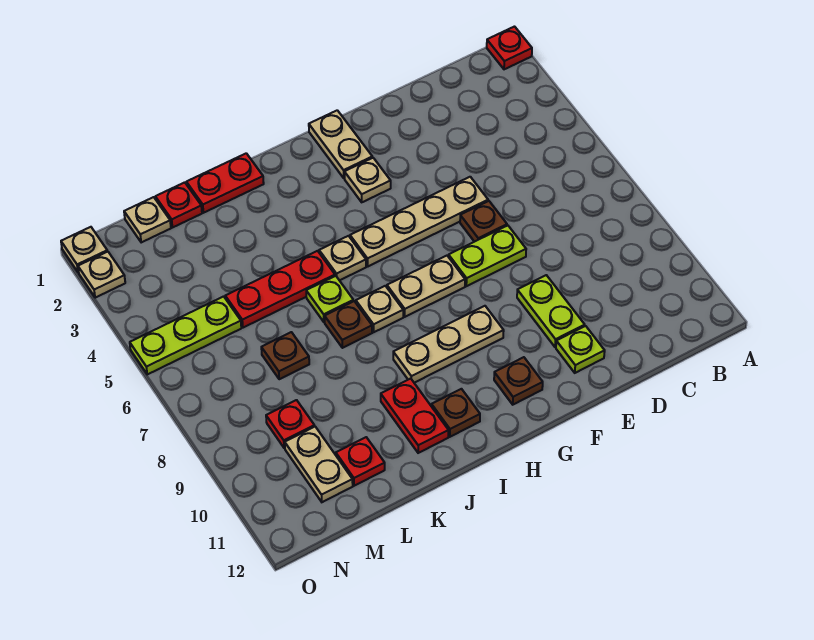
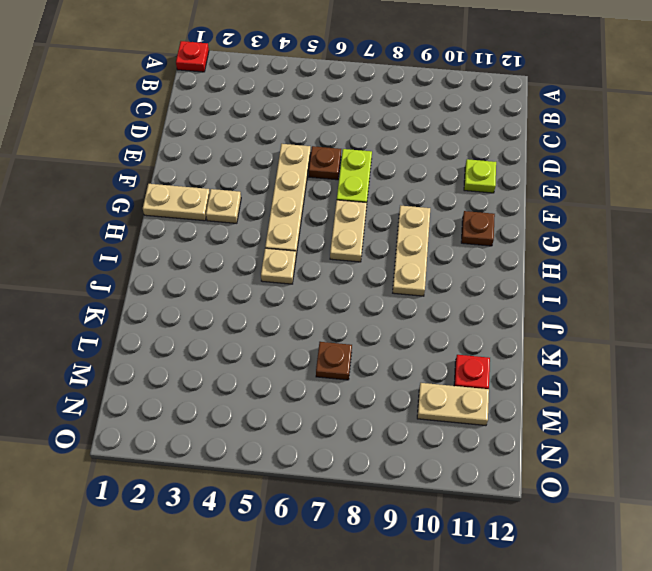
none -> lime 1x2 plate [517,275,585,347]
none -> tan 1x1 plate [356,286,403,332]
none -> brown 1x1 plate [432,389,480,437]

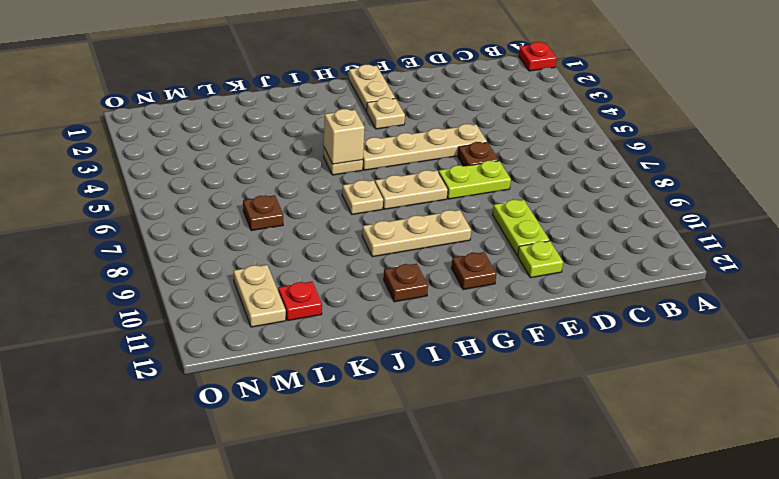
tan 1x1 brick [324,109,365,164] -> none
none -> red 1x2 plate [186,153,264,213]
none -> red 1x3 plate [225,251,335,328]
none -> lime 1x1 plate [306,276,353,322]

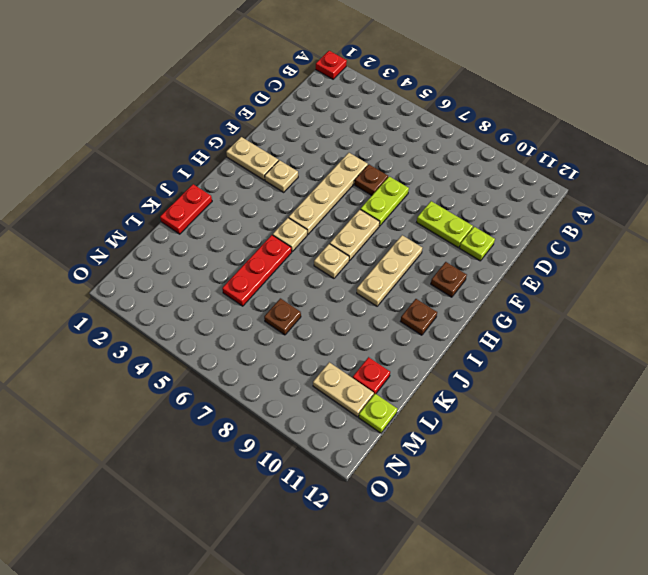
lime 1x1 plate [359,394,397,433] -> lime 1x1 plate moved to [306,276,353,322]
none -> brown 1x1 plate [325,301,372,348]
none -> red 1x2 plate [381,378,449,453]
none -> red 1x1 plate [155,182,202,228]

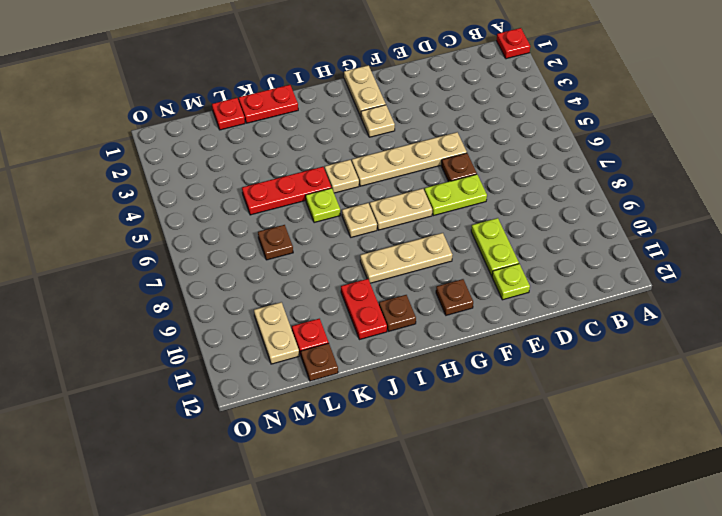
brown 1x1 plate [301,343,338,381] -> brown 1x1 plate moved to [325,301,372,348]
none -> tan 1x1 plate [124,197,171,243]
none -> lime 1x3 plate [130,296,241,374]
none -> red 1x1 plate [266,400,314,448]

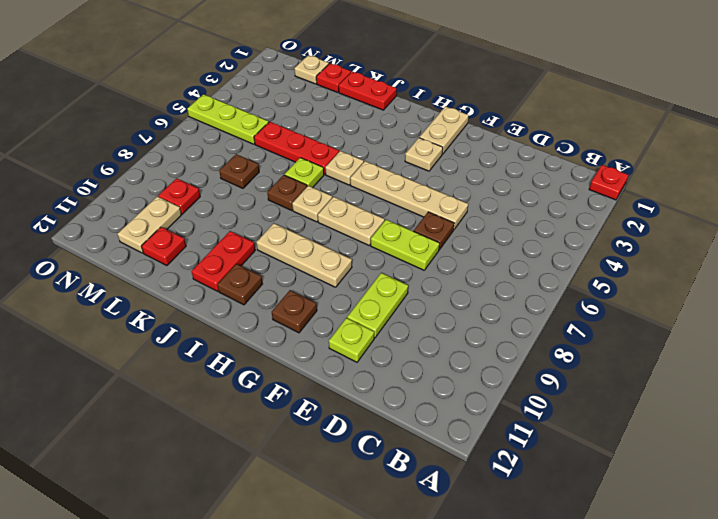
none -> tan 1x1 plate [61,227,107,273]
none -> tan 1x1 plate [78,252,125,298]

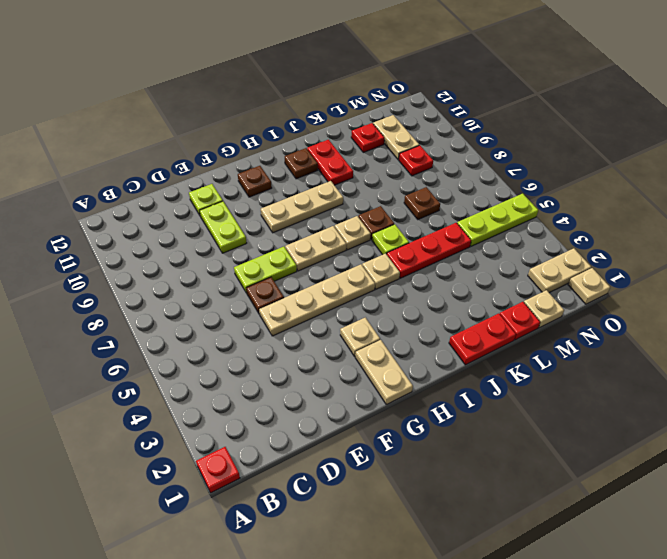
tan 1x2 plate [528,248,591,293] -> tan 1x1 plate [78,252,125,298]

